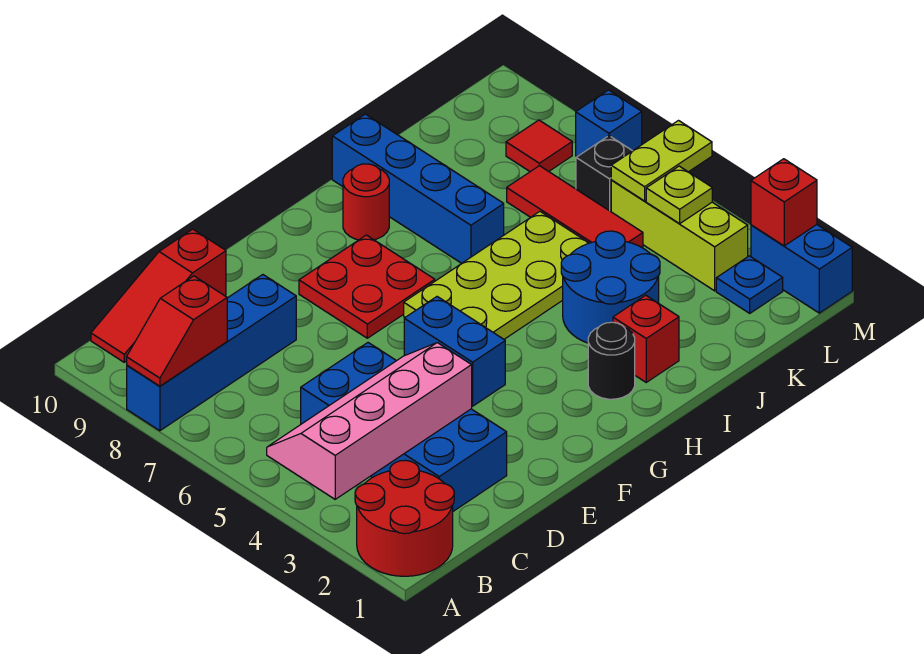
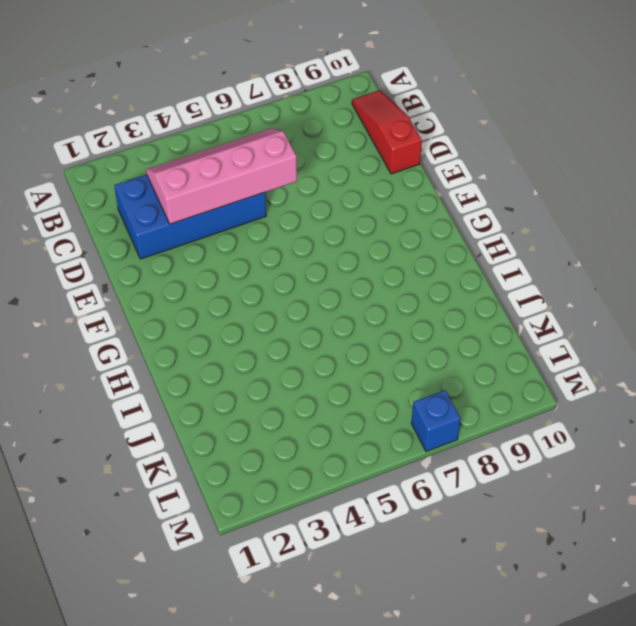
pink 2x4 slope [146,128,297,224] -> pink 2x4 slope turned to [267,343,472,499]
none -> red 2x2 round brick [355,460,454,576]
none -> blue 1x4 brick [127,275,296,431]
none -> blue 1x2 brick [404,297,505,406]

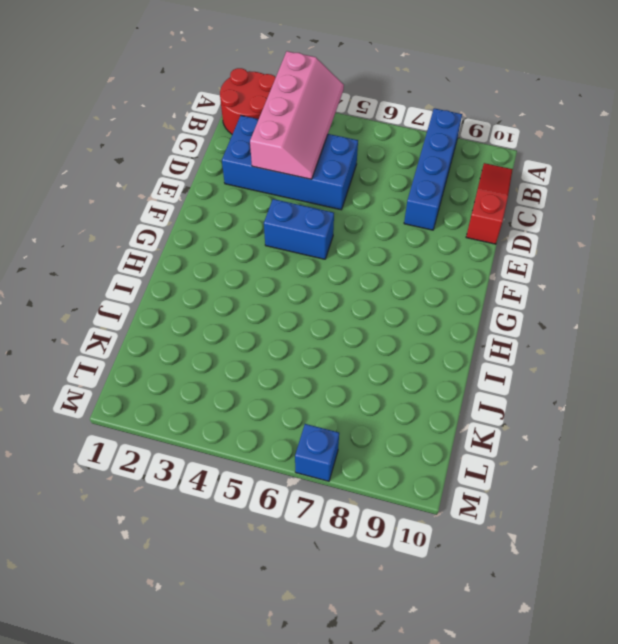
none -> red 2x2 plate [299,235,435,338]
none -> lime 2x4 plate [404,212,588,339]
none -> black 1x1 round brick [588,322,635,399]

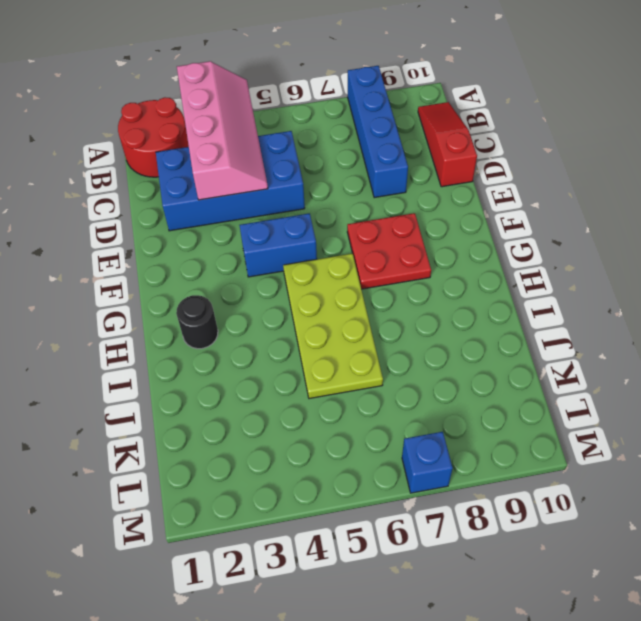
none -> red 1x1 round brick [343,164,389,240]
none -> red 1x1 brick [613,295,679,382]
none -> blue 2x2 round brick [561,231,660,343]

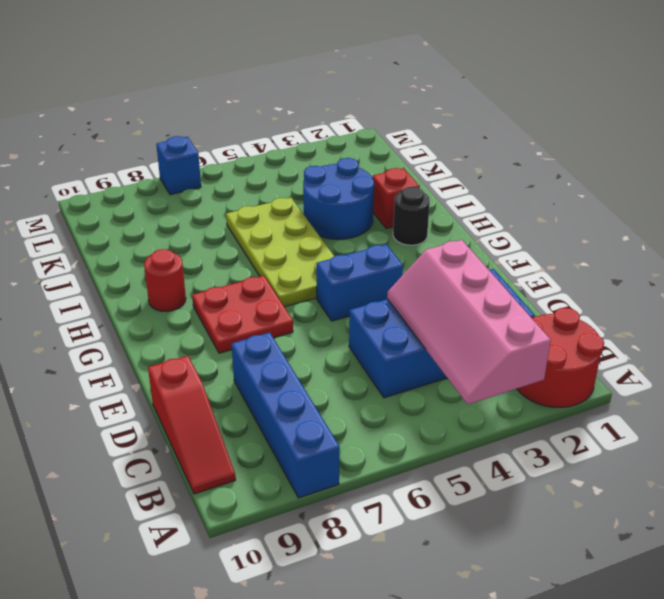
none -> blue 1x4 brick [332,114,504,263]
none -> red 1x3 tile [507,166,643,247]
none -> blue 1x1 plate [716,256,783,313]

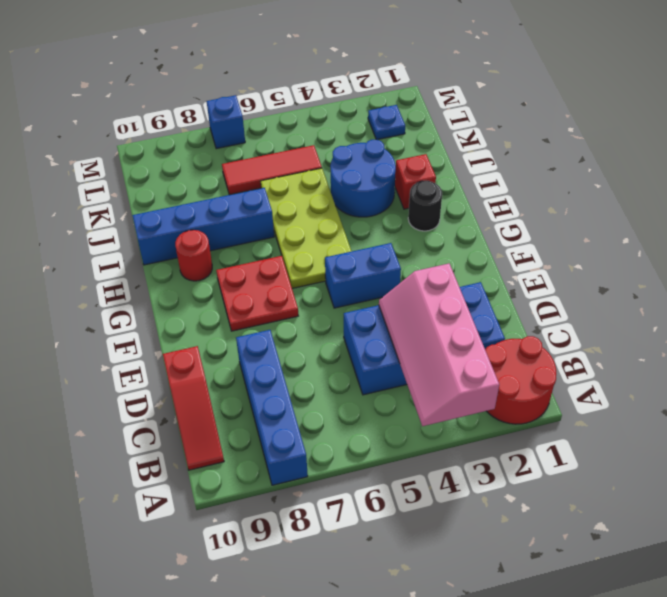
none -> lime 1x3 brick [611,180,748,291]
none -> black 1x1 brick [576,136,632,211]
none -> red 1x1 tile [506,120,572,172]

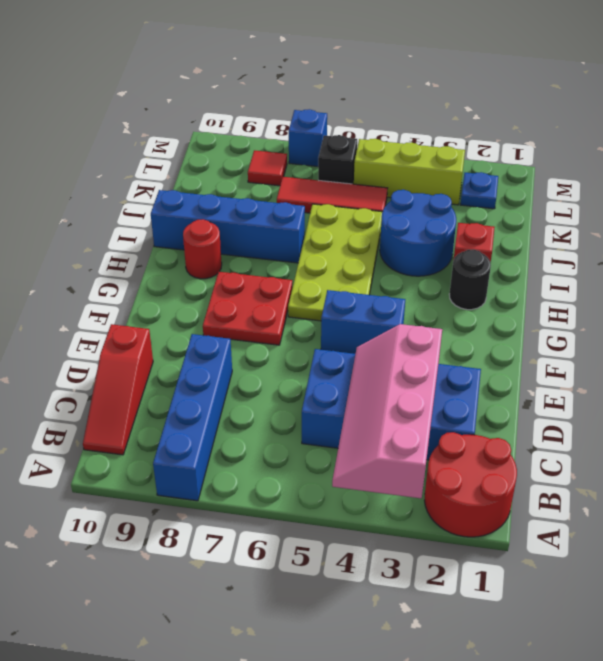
none -> blue 1x2 brick [751,225,852,313]
none -> red 1x2 slope [127,276,227,386]
none -> lime 1x1 plate [646,166,712,224]

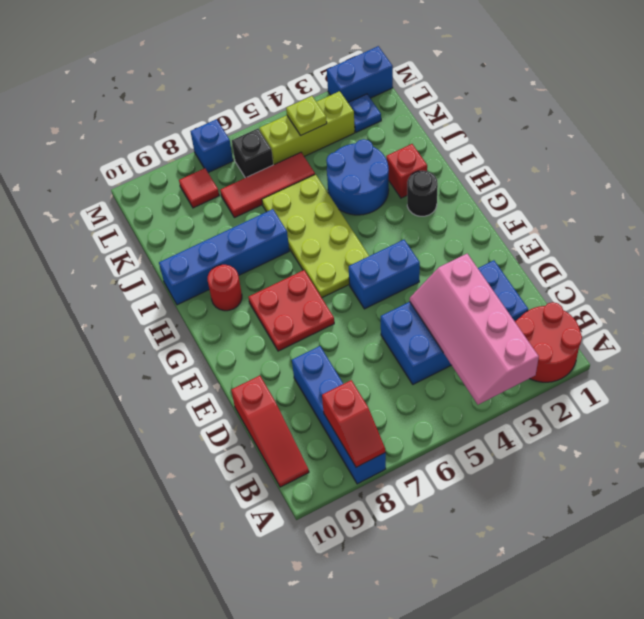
none -> lime 1x2 plate [611,121,712,201]
none -> red 1x1 brick [751,159,817,246]

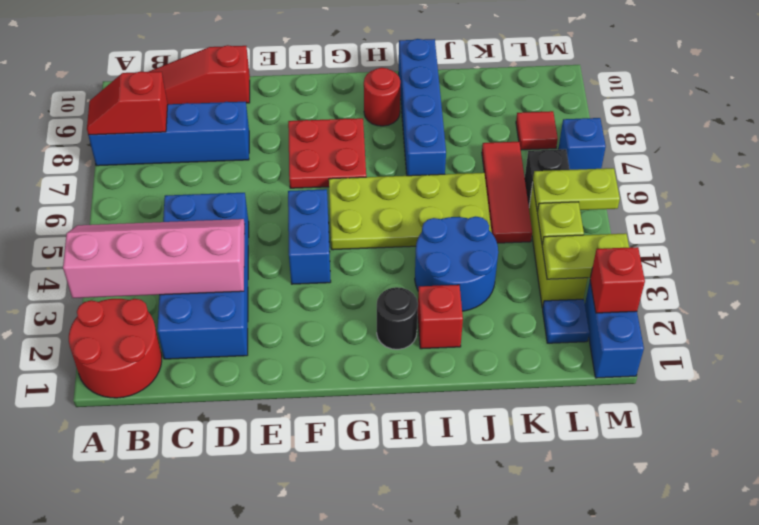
lime 1x2 plate [542,234,629,279] -> none

